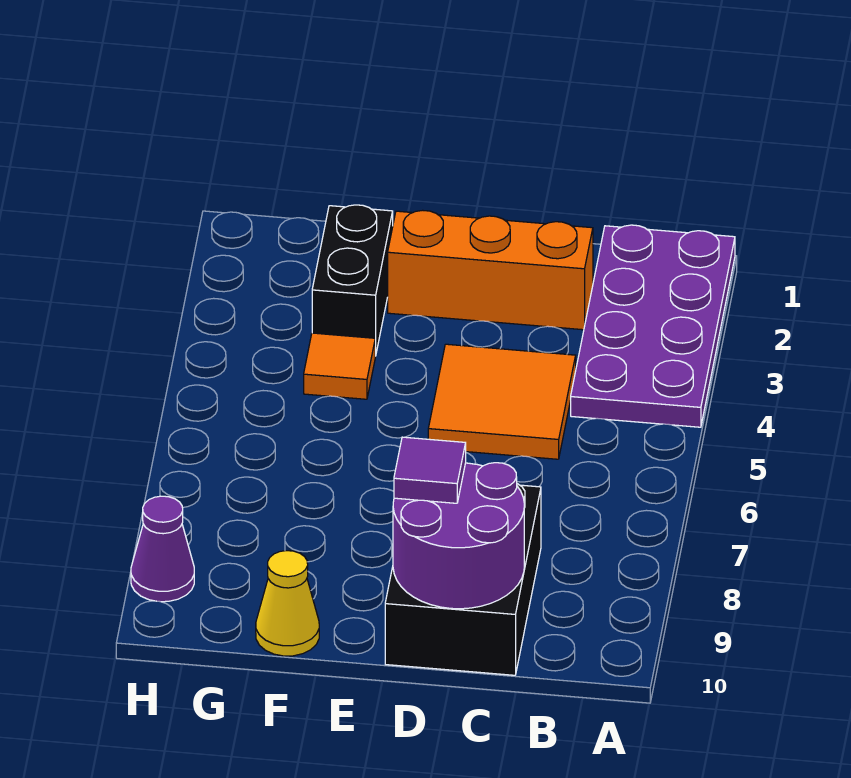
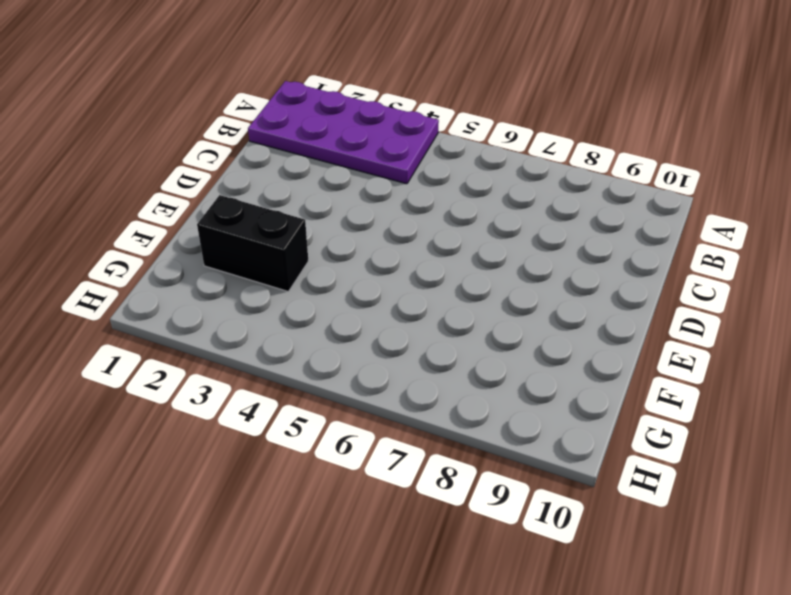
none -> orange 1x3 brick [388,210,593,330]
none -> orange 2x2 tile [428,344,576,459]

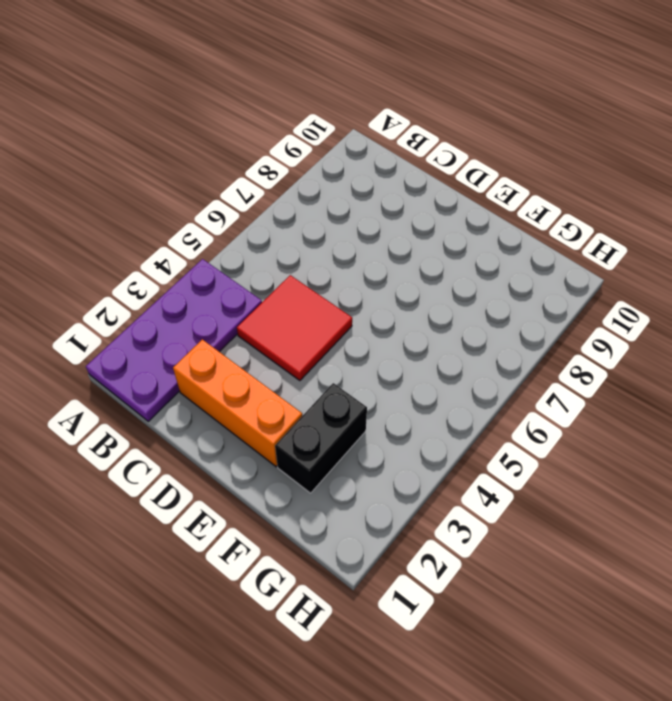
red 2x2 tile [237,275,352,381] -> orange 2x2 tile [428,344,576,459]
none -> black 2x3 brick [385,484,541,675]
none -> orange 1x1 tile [304,333,375,399]

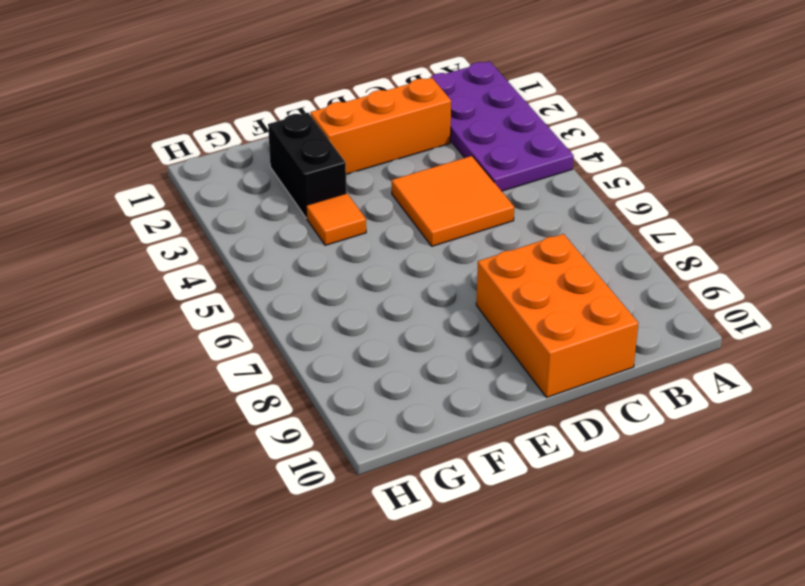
orange 2x3 brick [476,234,638,397] -> black 2x3 brick [385,484,541,675]
none -> yellow 1x1 cone [256,551,319,656]
none -> purple 1x1 cone [131,496,194,602]

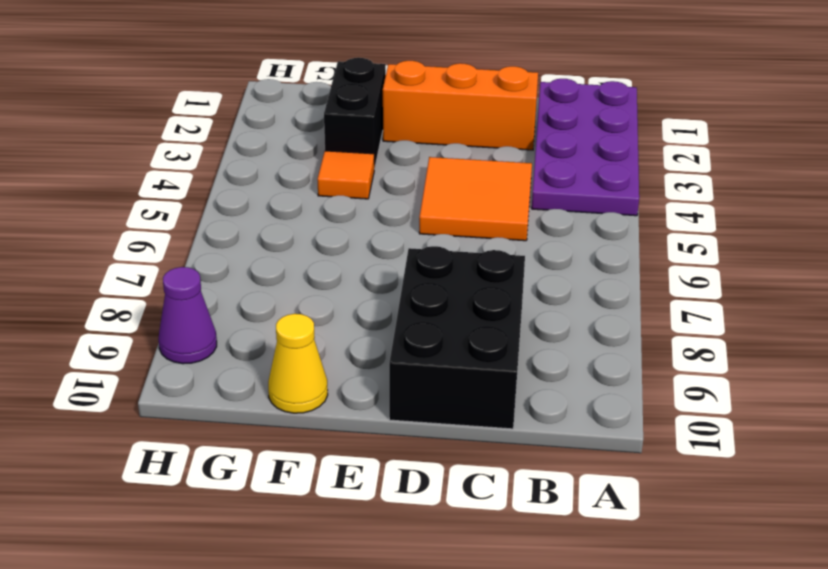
none -> purple 2x2 round brick [393,463,524,609]
none -> purple 1x1 tile [394,437,466,503]

